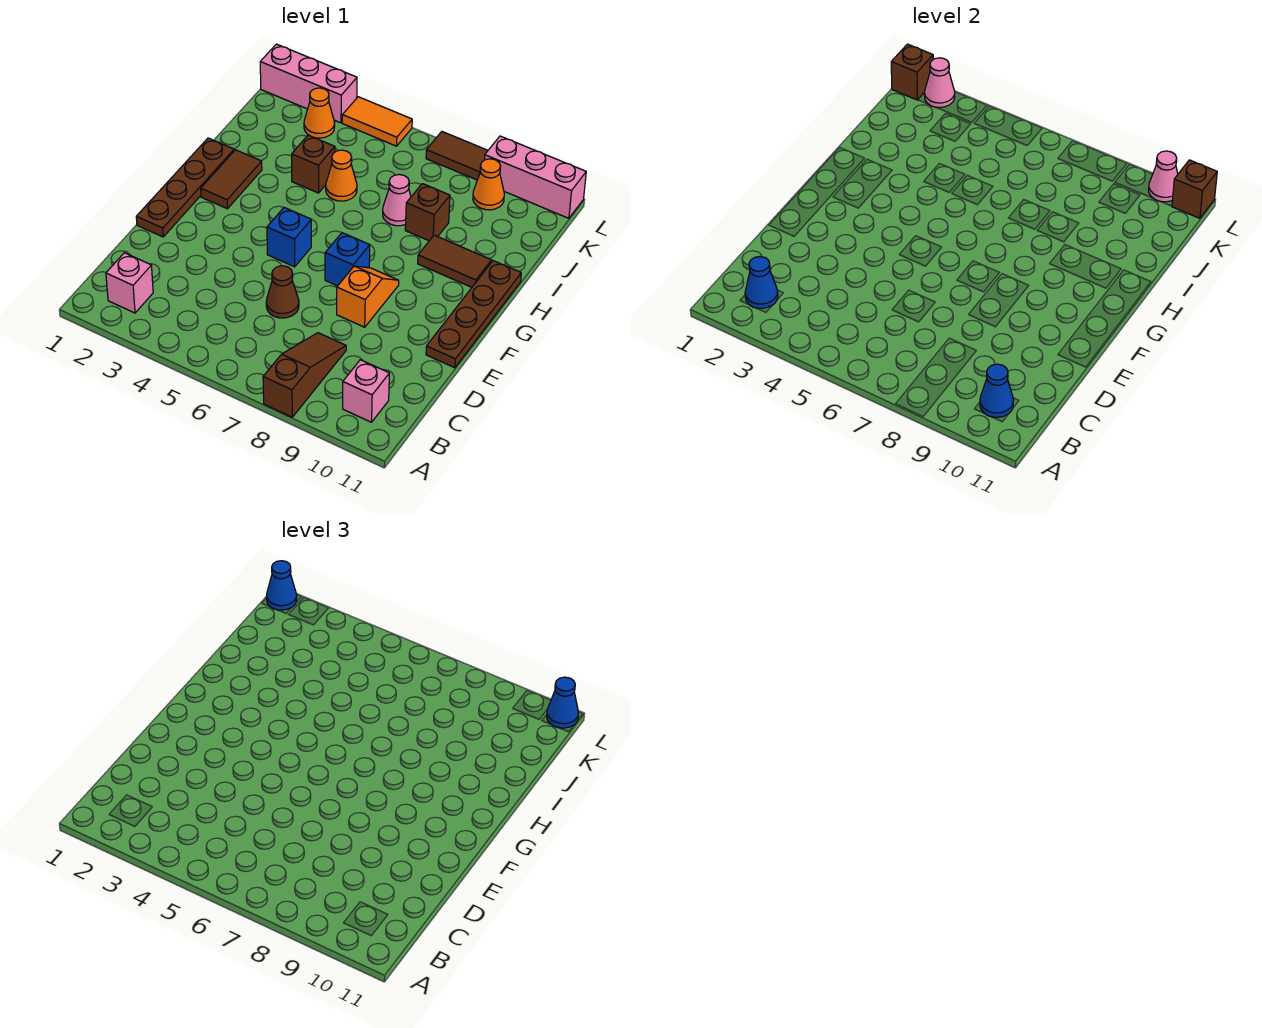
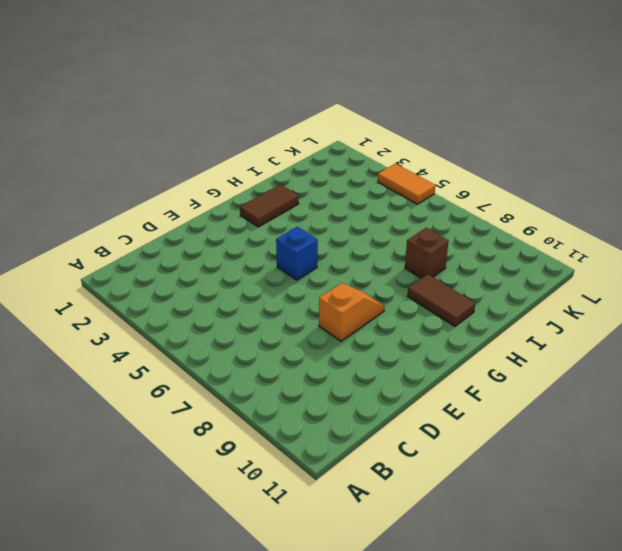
none -> brown 1x3 slope [263,333,346,417]
none -> pink 1x1 brick [106,253,153,313]
none -> pink 1x1 brick [343,360,389,422]

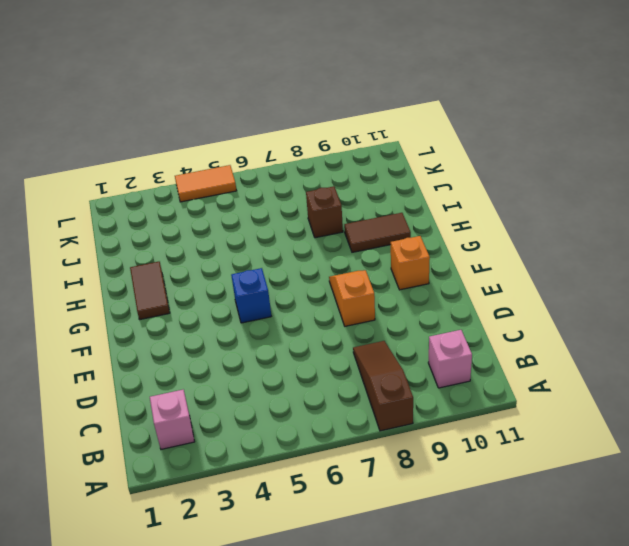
orange 1x1 brick [391,236,430,290] -> none
none -> brown 1x1 cone [266,266,299,318]
none -> brown 1x4 plate [136,138,234,237]
none -> brown 1x4 plate [426,261,521,368]

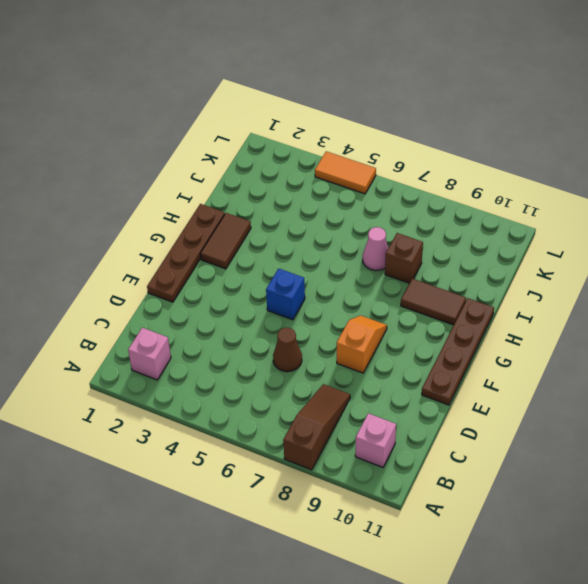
none -> blue 1x1 brick [325,233,370,286]
none -> brown 1x1 brick [292,135,335,193]
none -> orange 1x1 cone [326,150,357,201]

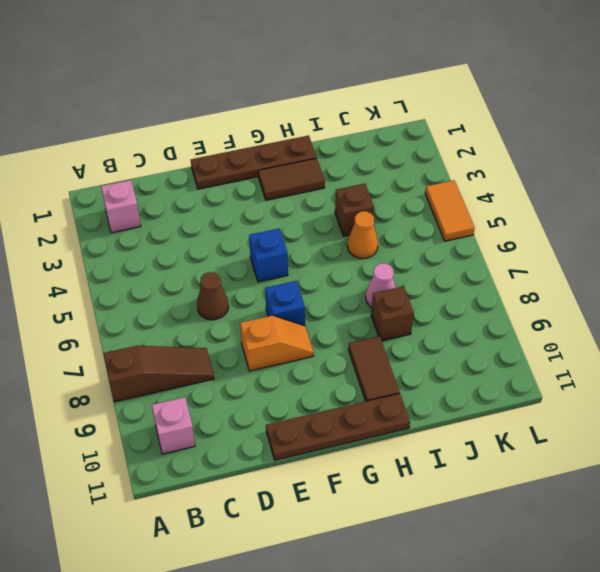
none -> orange 1x1 cone [304,88,335,138]
none -> orange 1x1 cone [473,159,504,210]
none -> pink 1x3 brick [260,44,357,123]

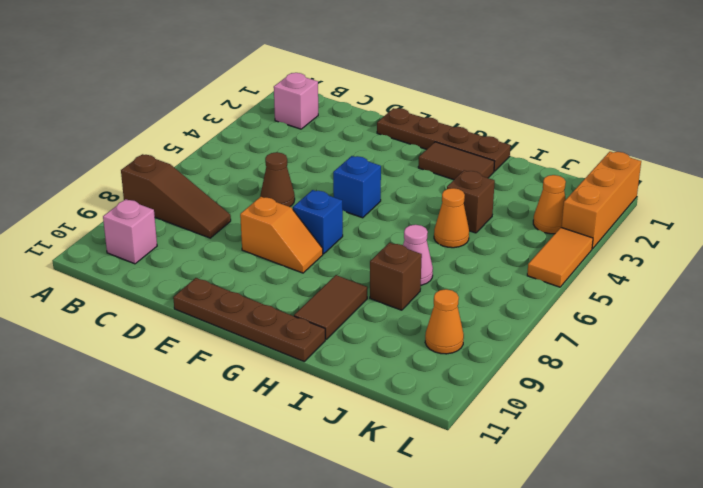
orange 1x3 brick [561,152,641,249] -> pink 1x3 brick [260,44,357,123]
none -> brown 1x2 tile [426,132,488,180]
none -> pink 1x3 brick [484,136,586,218]
none -> blue 1x1 cone [745,257,778,309]

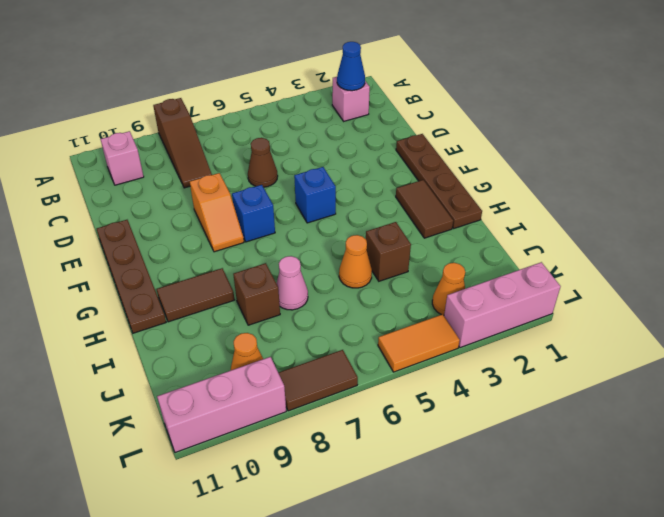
none -> blue 1x1 cone [980,364,1014,417]
none -> brown 1x1 brick [891,44,933,100]
none -> pink 1x1 cone [924,58,955,108]

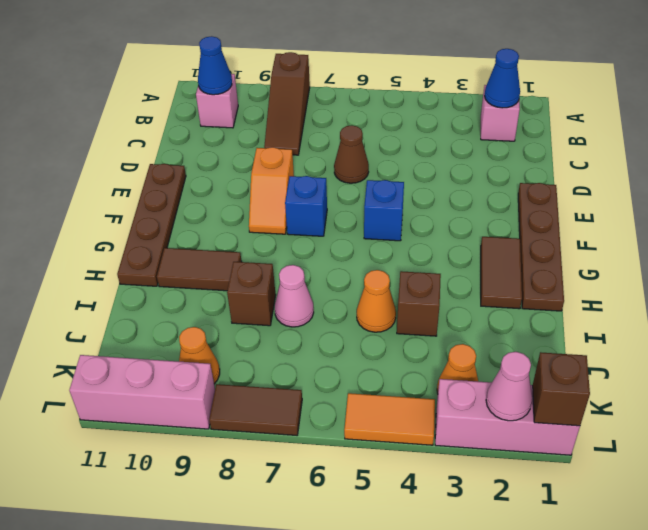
none -> pink 1x1 cone [1149,151,1178,202]
none -> brown 1x1 brick [1172,160,1217,218]
none -> blue 1x1 cone [266,561,297,610]

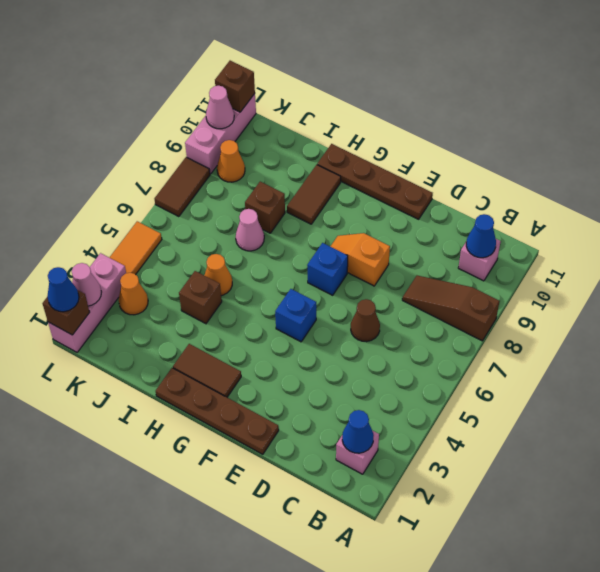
none -> blue 1x1 cone [547,677,578,728]

